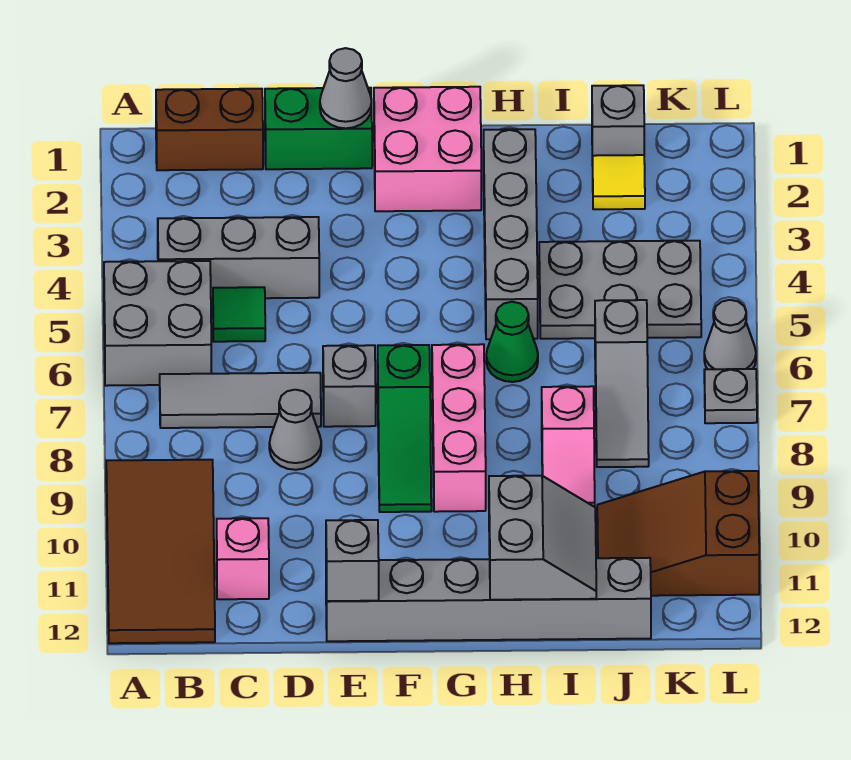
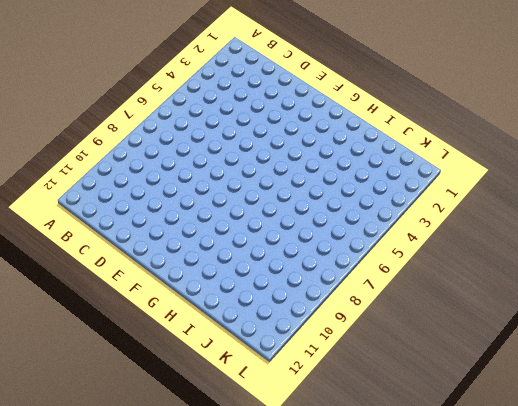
none -> grey 2x2 brick [104,261,211,386]
none -> brown 2x4 tile [106,460,215,643]
none -> brown 1x2 brick [156,89,263,170]

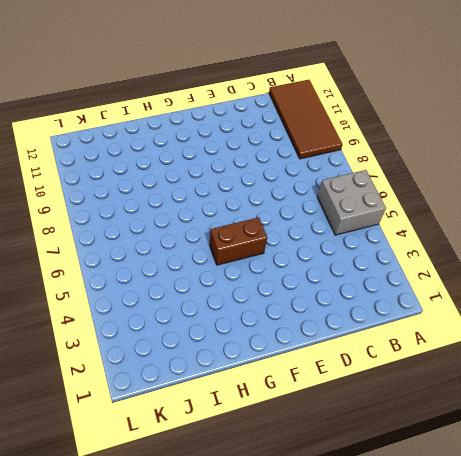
brown 1x2 brick [210,217,267,265] -> brown 1x2 brick moved to [156,89,263,170]
none -> grey 1x3 brick [158,217,319,299]
none -> grey 1x3 tile [160,373,321,428]
none -> green 1x1 tile [213,287,265,342]

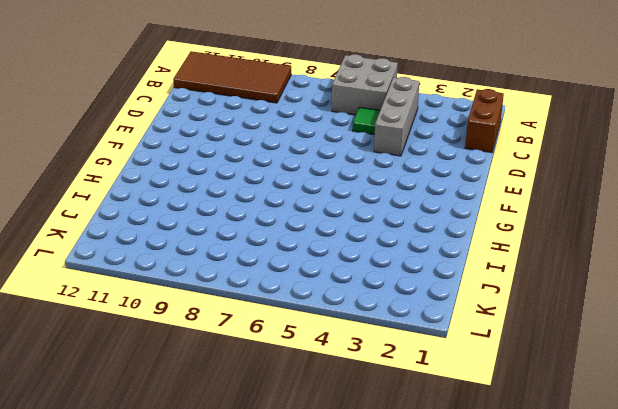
none -> grey 1x3 tile [160,373,321,428]
none -> pink 1x1 brick [217,518,269,599]
none -> green 1x2 brick [265,88,372,169]

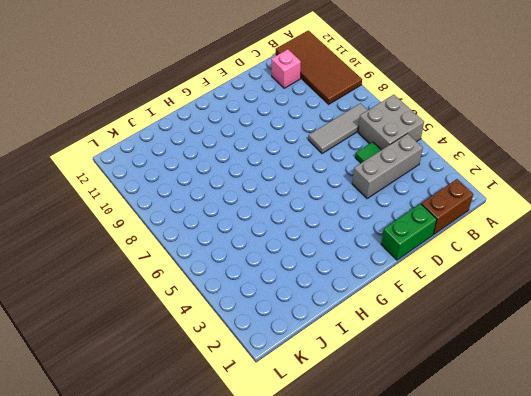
none -> grey 1x1 cone [269,390,321,470]
none -> grey 1x1 brick [323,345,376,427]
none -> grey 1x6 brick [326,558,651,641]

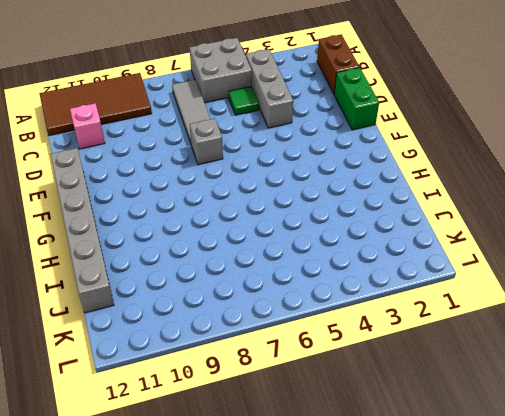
none -> grey 1x1 cone [269,390,321,470]
none -> pink 2x2 brick [374,87,481,211]
none -> green 1x3 slope [378,345,431,512]

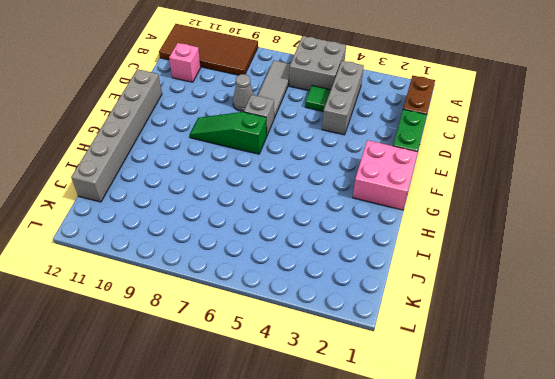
none -> pink 1x3 brick [432,344,486,512]
none -> grey 1x4 brick [484,129,538,339]
none -> green 1x1 cone [486,302,538,382]

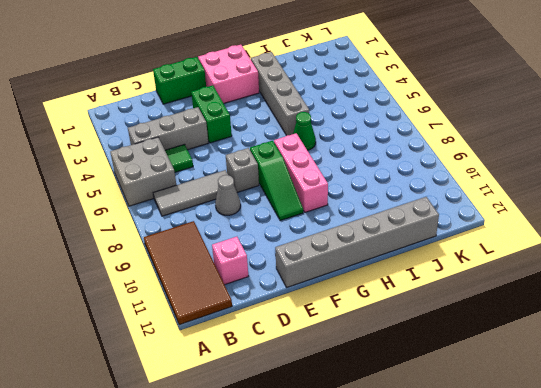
green 1x2 brick [191,85,232,143] -> none
none -> brown 1x2 brick [156,89,263,170]
none -> grey 2x3 plate [539,241,701,339]
none -> pink 1x2 slope [542,386,595,507]

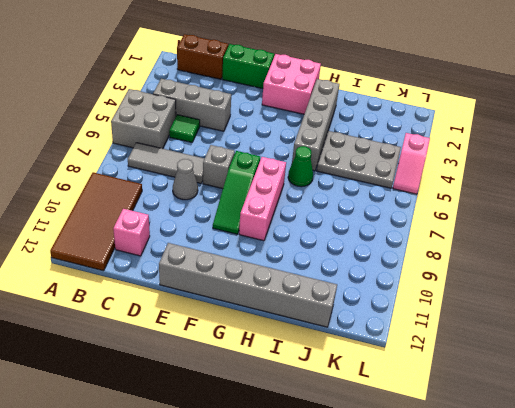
pink 1x2 slope [393,133,430,194] -> pink 1x2 slope moved to [542,386,595,507]
none -> grey 1x1 brick [592,85,644,166]
none -> yellow 1x1 tile [593,155,645,209]
none -> grey 1x3 slope [595,300,649,467]

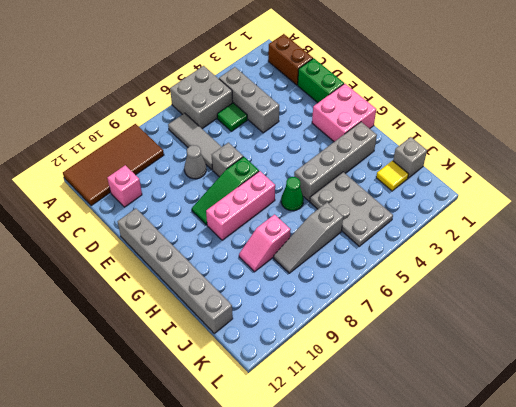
none -> brown 2x3 slope [597,471,759,596]
none -> grey 1x1 cone [704,300,756,369]
none -> grey 1x1 plate [704,369,757,423]

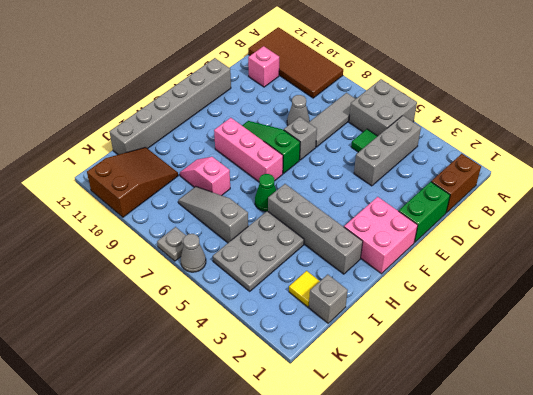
none -> grey 1x1 cone [320,48,372,128]
none -> grey 1x1 brick [326,520,379,601]
none -> grey 2x2 slope [489,476,596,600]

